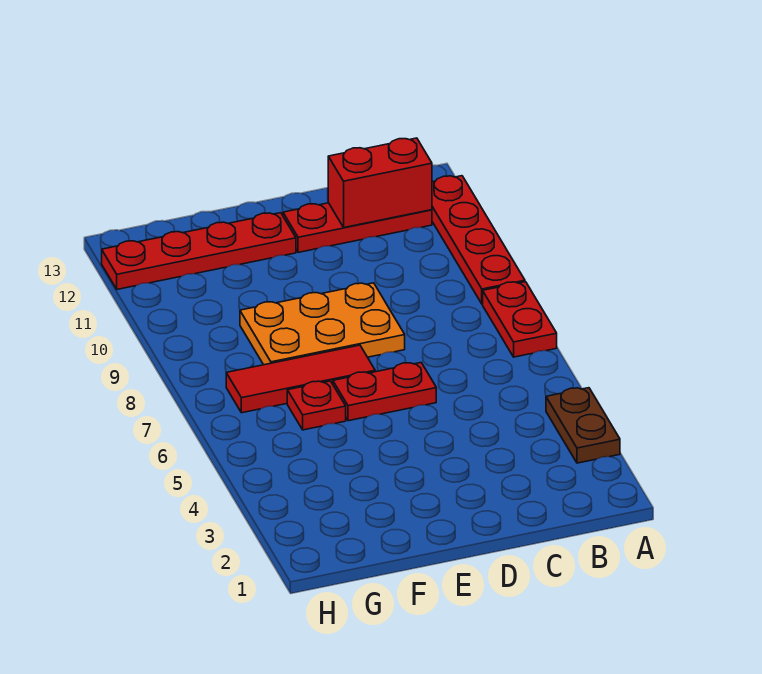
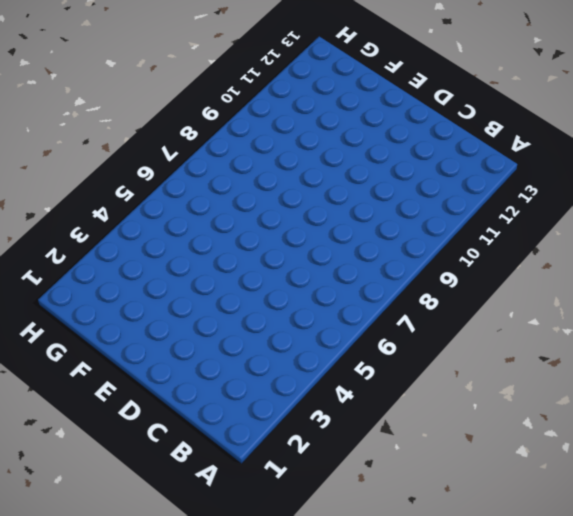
none -> brown 1x2 plate [546,388,620,463]
none -> red 1x2 plate [483,282,557,357]

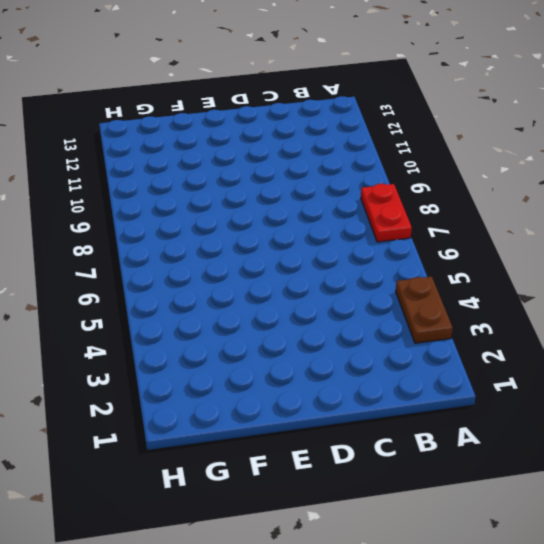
none -> red 1x4 plate [432,176,525,304]
none -> red 1x3 plate [283,203,432,252]

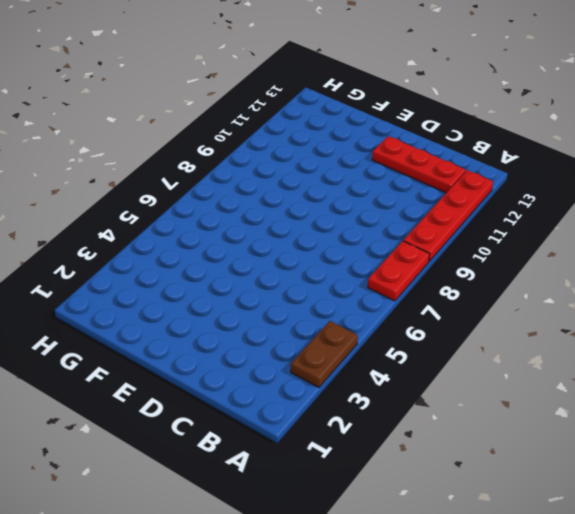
none -> red 1x2 plate [333,363,436,421]
none -> orange 2x3 plate [240,283,405,365]

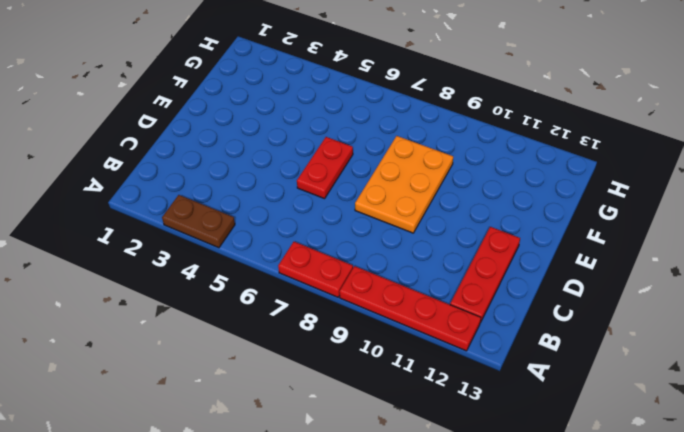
none -> red 1x3 tile [226,345,375,413]
none -> red 1x4 plate [102,213,296,289]

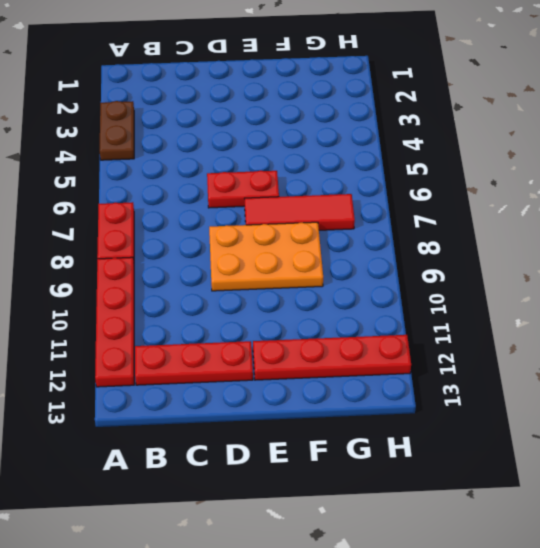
none -> red 1x1 plate [287,381,346,430]
none -> red 1x2 brick [328,138,432,227]

